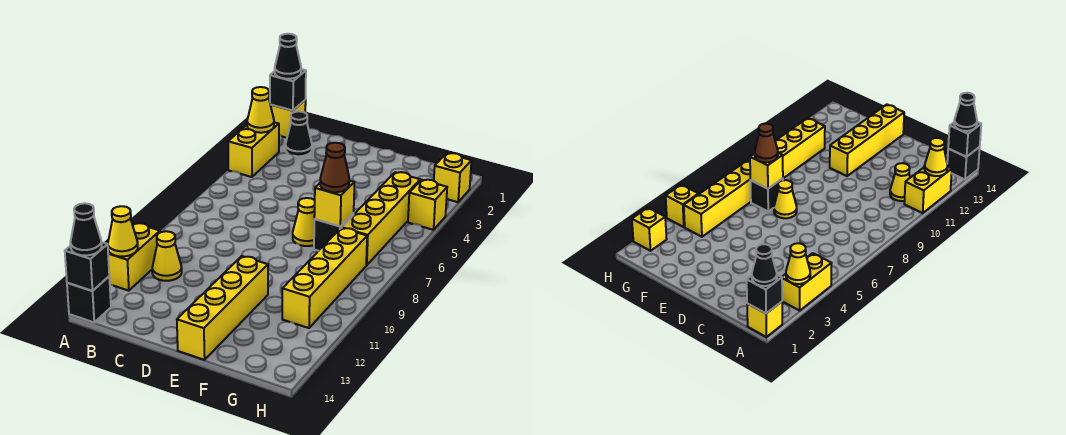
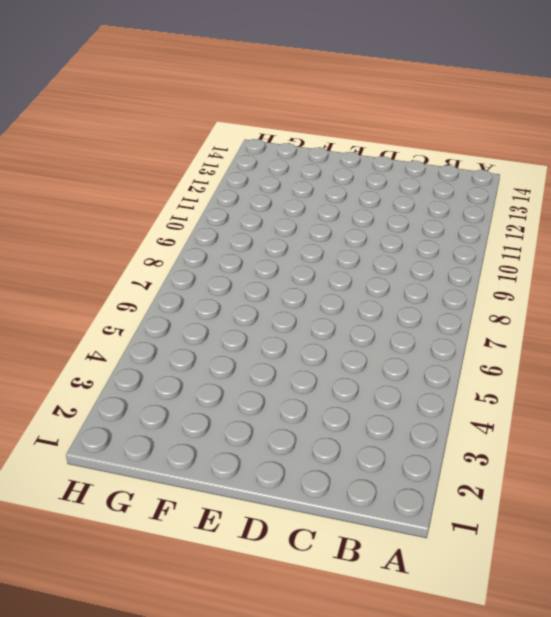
none -> yellow 1x1 brick [271,100,306,138]
none -> yellow 1x2 brick [228,122,279,177]
none -> yellow 1x2 brick [108,223,160,291]

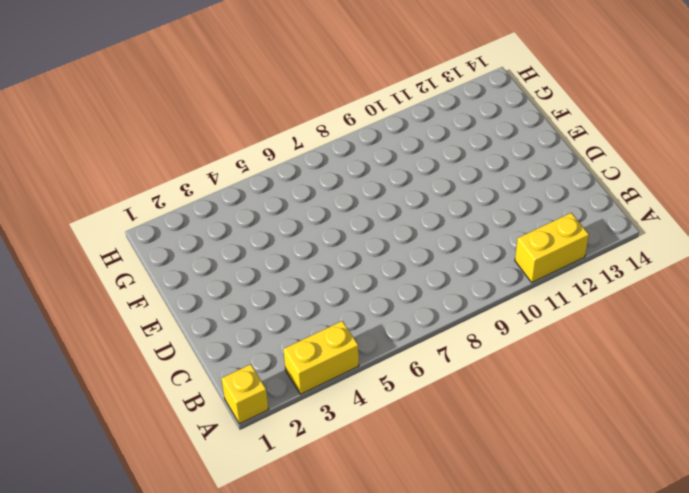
none -> black 1x1 brick [67,277,111,322]
none -> black 1x1 cone [286,111,312,156]
none -> yellow 1x1 cone [152,231,182,281]

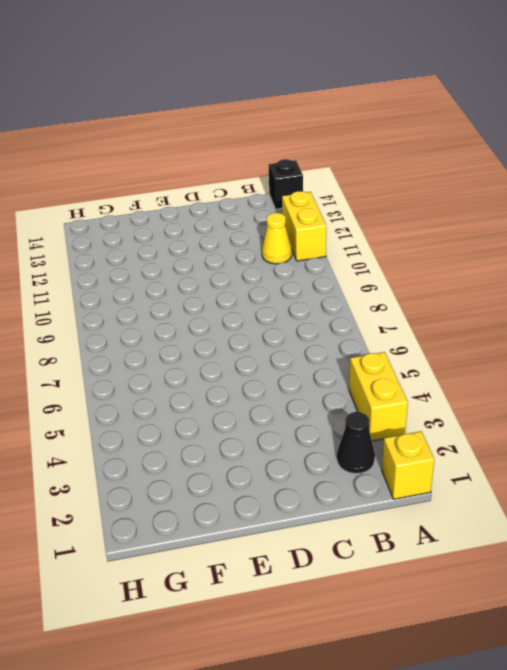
none -> yellow 1x1 cone [293,198,315,246]
none -> yellow 1x4 brick [177,256,268,360]
none -> black 1x1 brick [314,213,354,251]

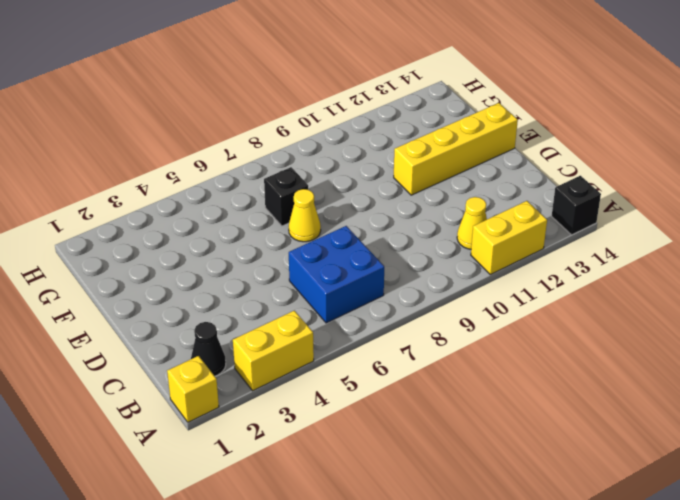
blue 2x2 brick [289,226,384,323] -> none
none -> yellow 1x4 brick [342,172,420,265]
none -> yellow 1x4 brick [282,228,367,328]
none -> yellow 1x1 brick [434,153,471,202]

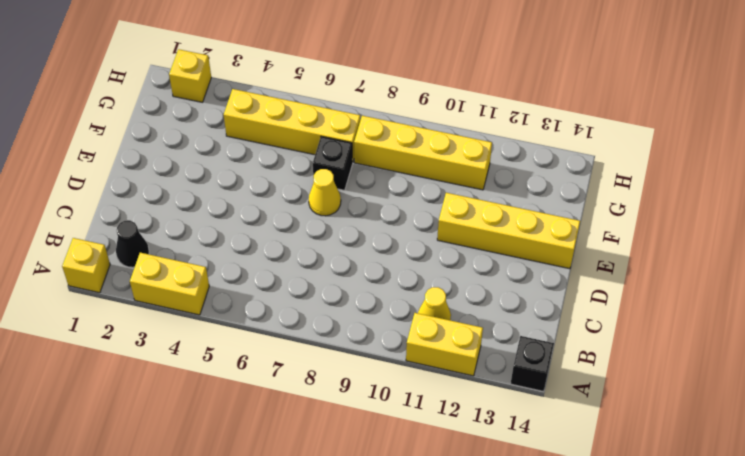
none -> yellow 1x1 brick [408,180,447,230]
none -> black 1x1 brick [270,69,306,111]
none -> yellow 1x1 cone [247,87,274,133]

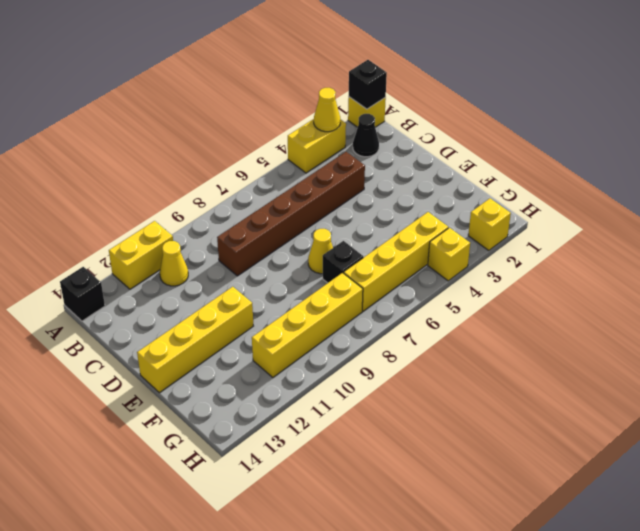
brown 1x6 brick [217,152,365,276] -> none
none -> yellow 1x1 cone [108,206,138,256]
none -> black 1x1 brick [65,242,109,291]
none -> yellow 1x1 brick [314,181,354,226]

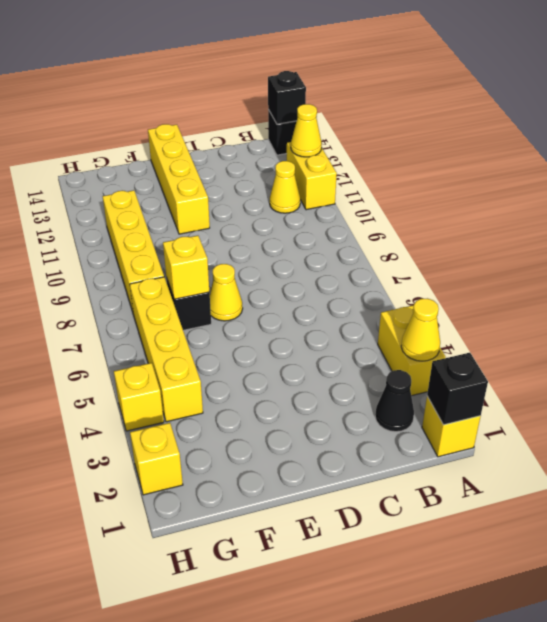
none -> black 1x1 cone [275,34,301,79]
none -> black 1x1 cone [70,203,102,256]
none -> brown 1x1 cone [320,143,349,192]

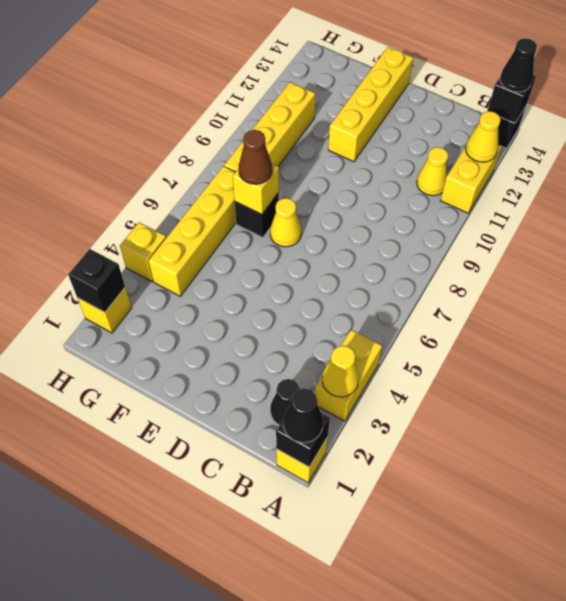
black 1x1 brick [68,249,125,312] -> none

